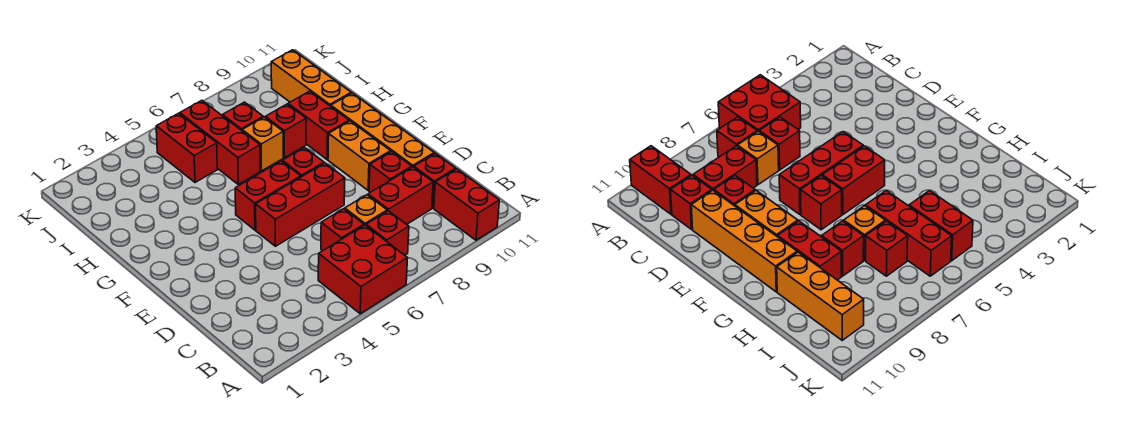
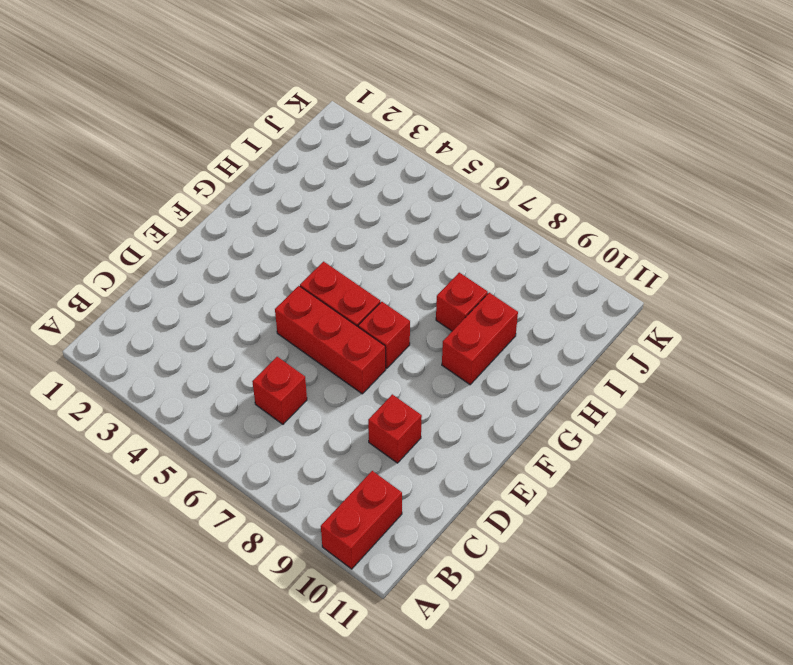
none -> red 2x2 brick [318,225,407,314]
none -> red 1x1 brick [366,211,409,255]
none -> orange 1x1 brick [345,195,387,225]

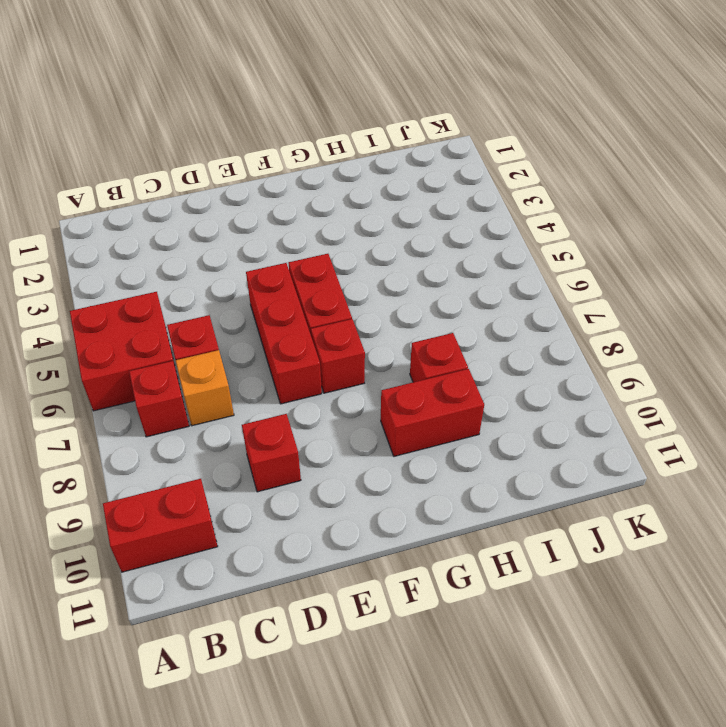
none -> red 1x2 brick [368,167,433,224]
none -> red 1x1 brick [414,153,456,208]
none -> orange 1x4 brick [331,93,434,167]

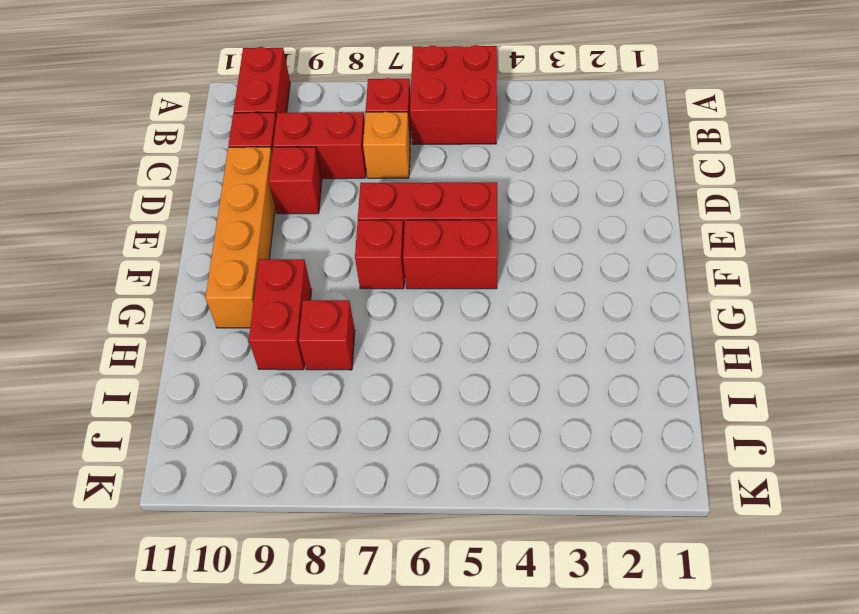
none -> red 1x1 brick [321,209,364,251]
none -> orange 1x2 brick [328,121,391,190]
none -> red 1x3 brick [180,100,260,184]

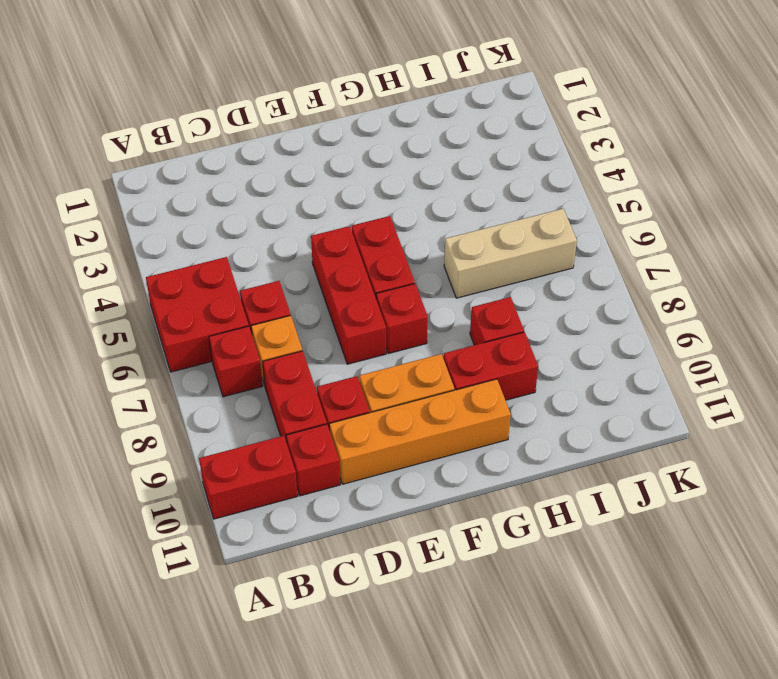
tan 1x3 brick [444,209,577,298] -> red 1x3 brick [180,100,260,184]
none -> orange 1x1 brick [242,117,283,171]
none -> orange 1x3 brick [271,50,351,106]
none -> red 1x2 brick [156,113,217,183]

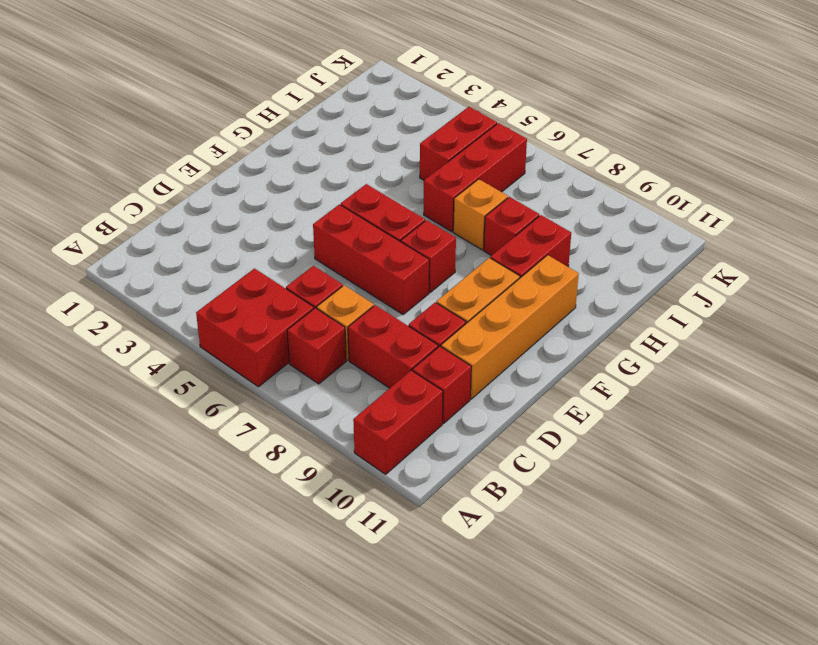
none -> orange 1x3 brick [271,50,351,106]
none -> red 1x1 brick [223,102,263,130]

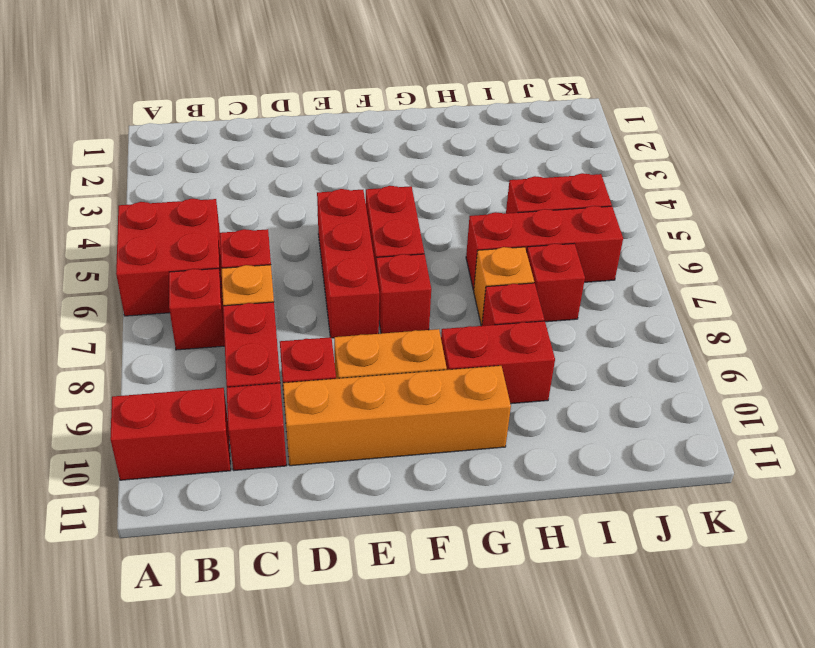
none -> orange 1x3 brick [271,50,351,106]

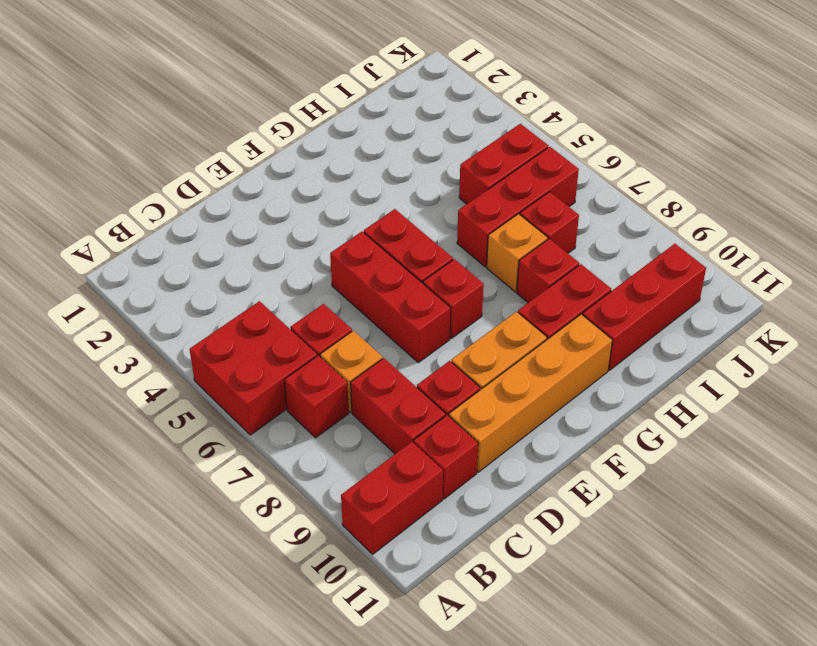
red 1x3 brick [583,244,706,370] -> orange 1x3 brick [271,50,351,106]

